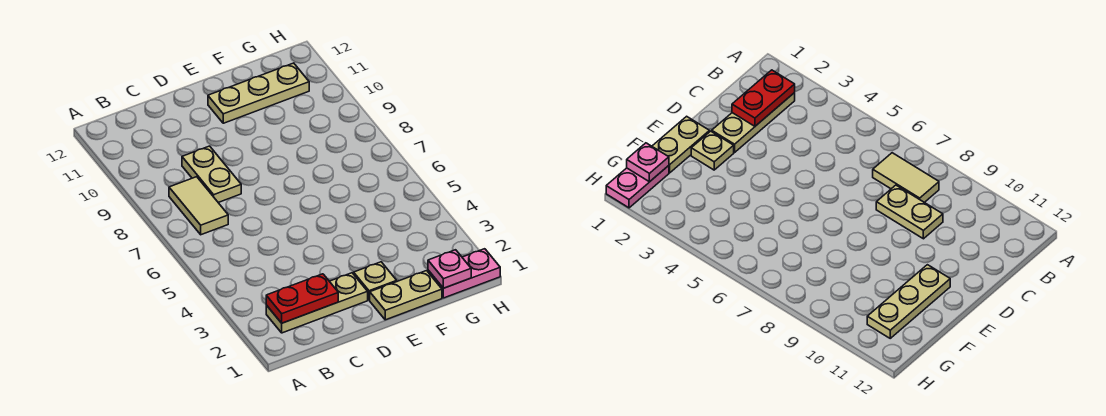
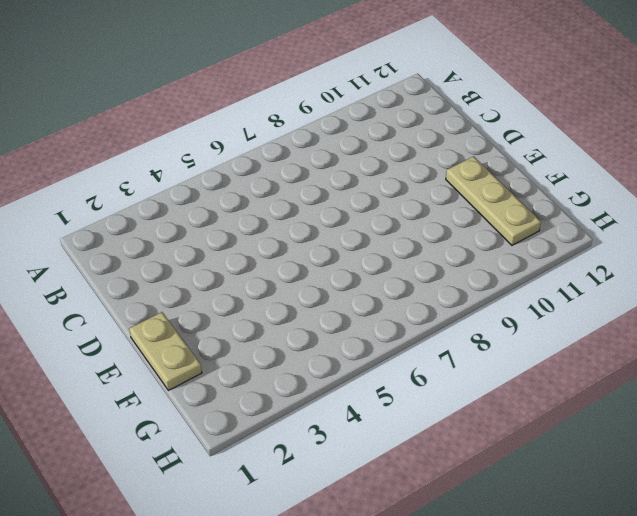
none -> tan 1x3 plate [266,273,368,333]
none -> tan 1x2 tile [169,177,228,235]

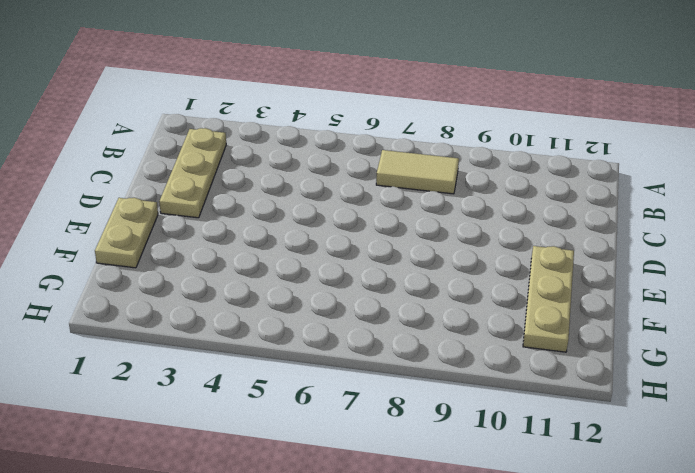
none -> tan 1x2 plate [182,146,241,203]
none -> tan 1x1 plate [354,262,397,300]

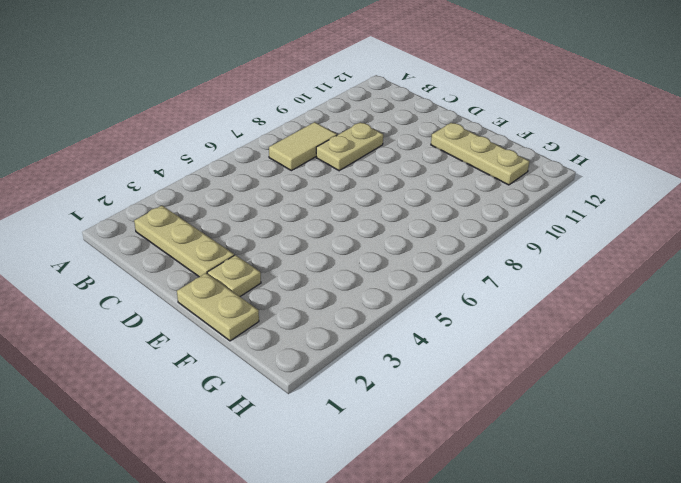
none -> pink 1x2 plate [428,249,500,298]
none -> red 1x2 plate [266,274,338,323]

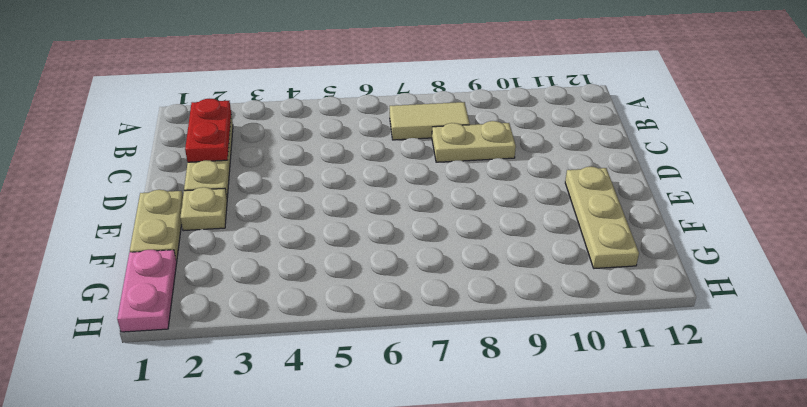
none -> pink 1x1 plate [428,250,471,288]

